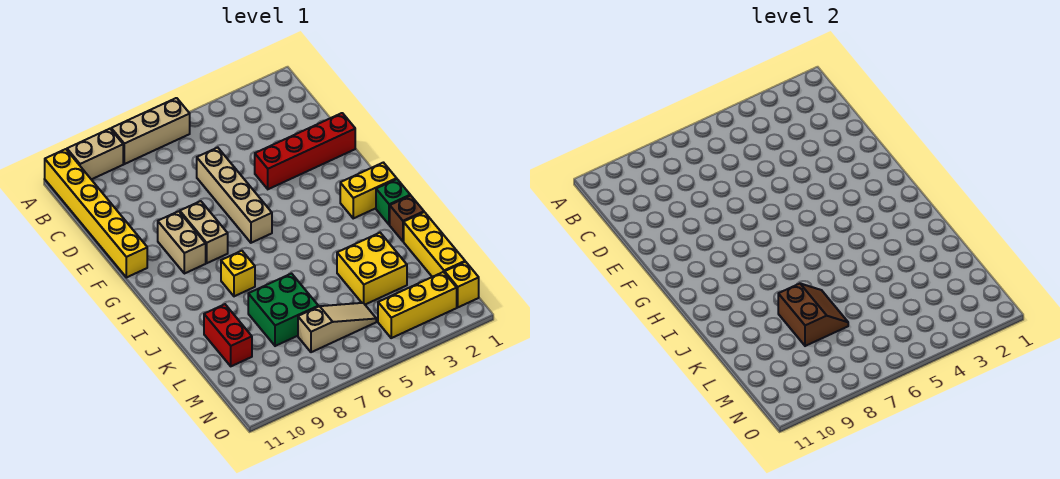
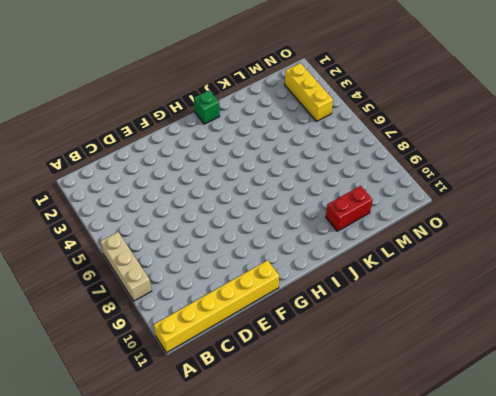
none -> tan 1x2 brick [67,129,123,179]
none -> tan 1x4 brick [197,148,272,243]
none -> red 1x4 brick [255,113,355,189]

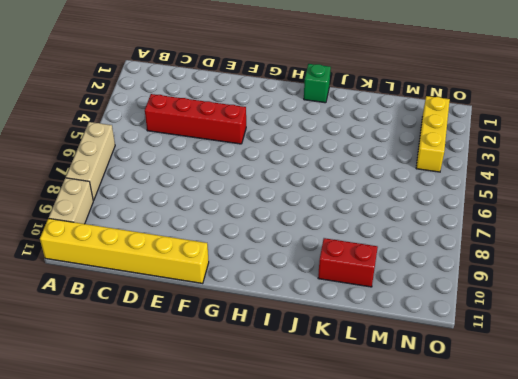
red 1x4 brick [145,94,246,144] -> red 1x4 brick turned to [255,113,355,189]
none -> tan 1x4 brick [197,148,272,243]
none -> tan 1x2 brick [180,201,228,263]
none -> tan 1x2 brick [158,211,206,274]

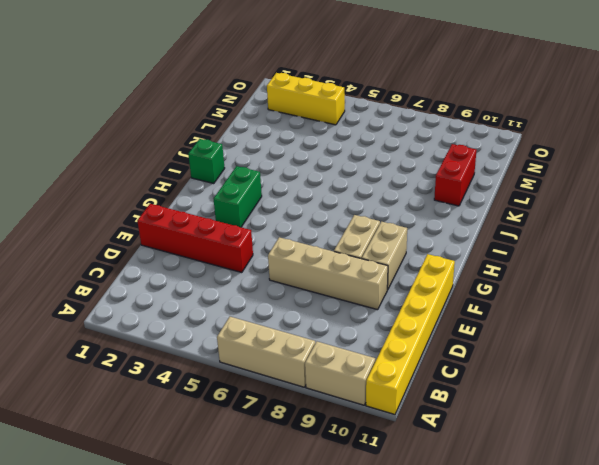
tan 1x4 brick [268,237,388,310] -> tan 1x4 brick turned to [197,148,272,243]
green 1x2 brick [214,166,262,227] -> none
none -> yellow 1x2 brick [340,163,397,218]
none -> yellow 1x1 brick [221,251,255,296]
none -> brown 1x1 brick [390,195,424,241]

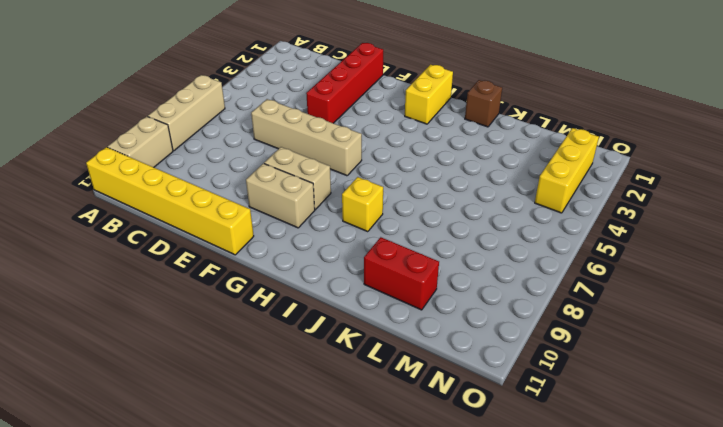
none -> green 1x1 brick [376,179,410,225]
none -> yellow 1x3 brick [404,212,465,277]
none -> yellow 2x2 brick [337,233,407,305]

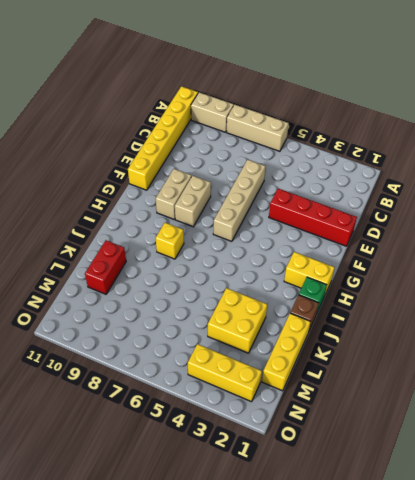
none -> green 2x2 brick [248,274,318,346]
none -> tan 1x3 slope [298,303,376,352]
none -> yellow 1x1 brick [445,262,479,307]

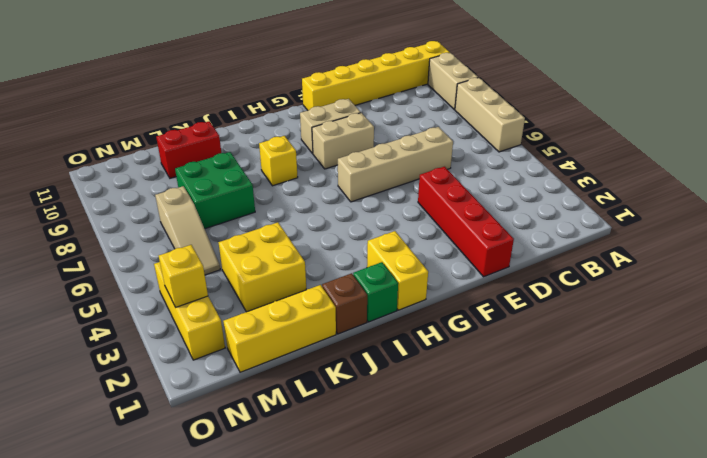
yellow 1x1 brick [159,245,208,307] -> yellow 1x1 brick moved to [445,262,479,307]
none -> brown 2x2 slope [778,283,848,346]

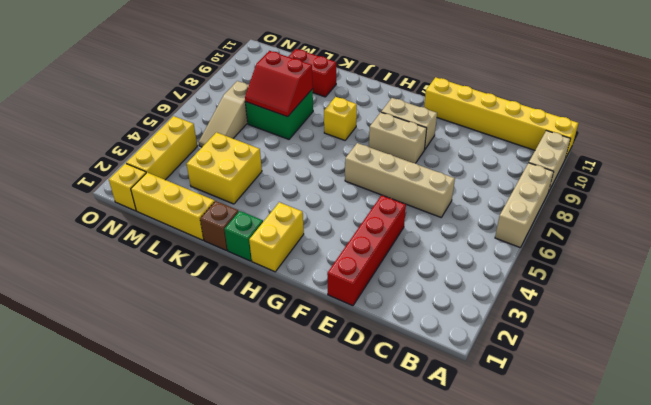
red 2x2 slope [245,51,313,117] -> brown 2x2 slope [778,283,848,346]

